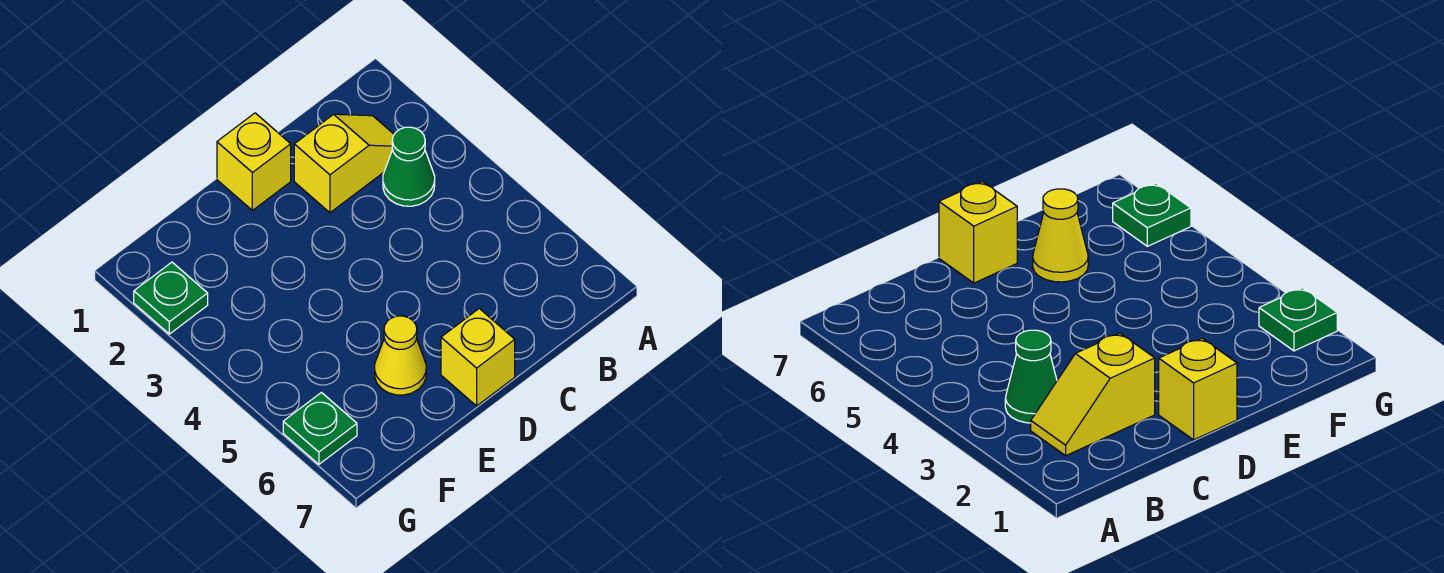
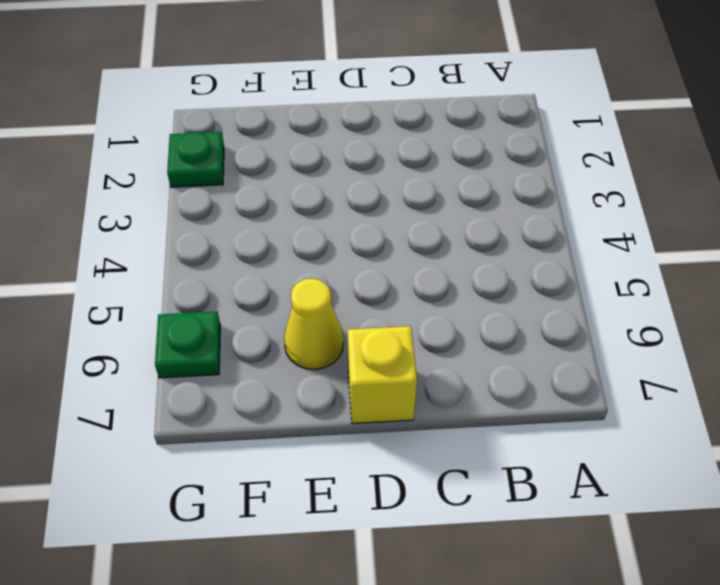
none -> yellow 1x2 slope [294,114,394,213]
none -> green 1x1 cone [383,127,435,206]

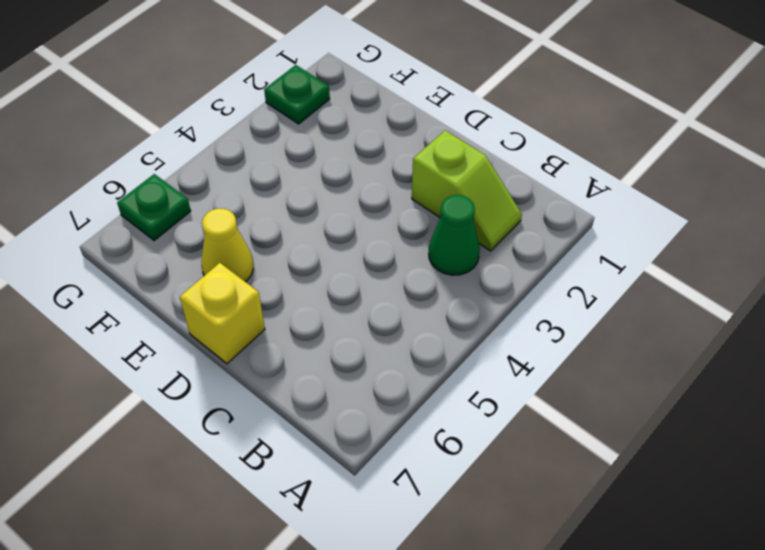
lime 1x2 slope [412,130,522,251] -> yellow 1x2 slope [294,114,394,213]
none -> yellow 1x1 brick [217,113,291,210]

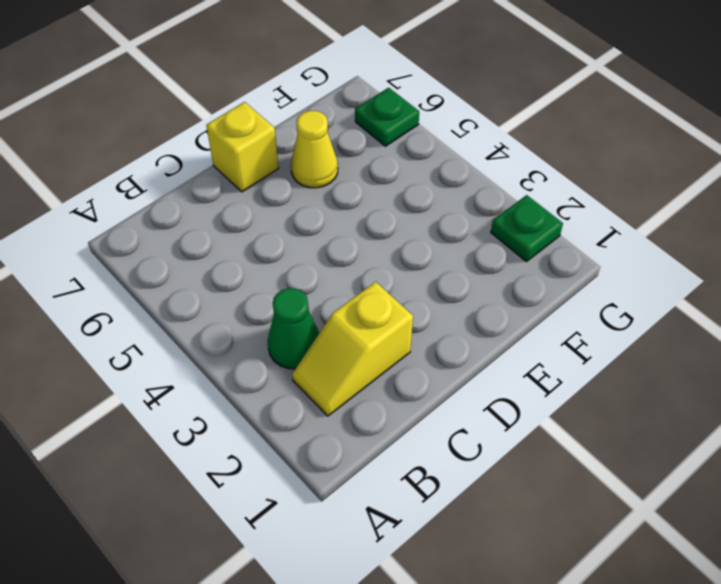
none -> yellow 1x1 brick [217,113,291,210]

